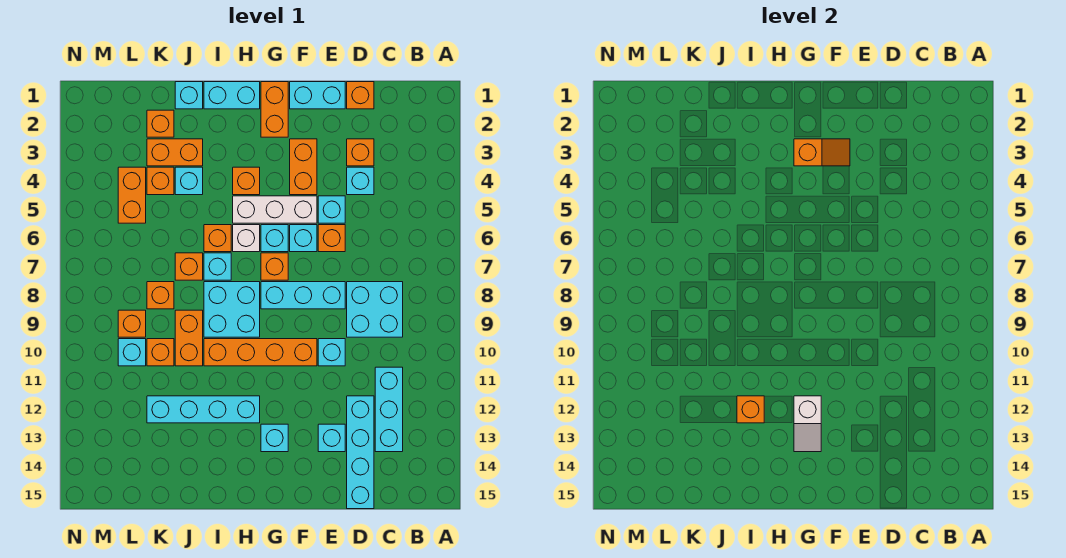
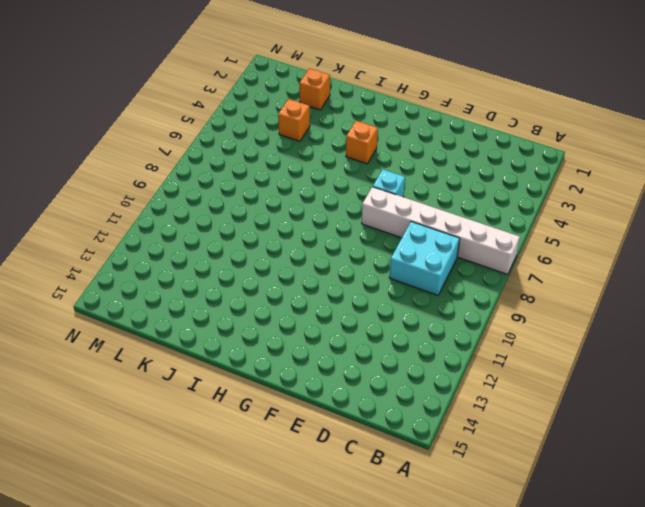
white 1x6 brick [362,187,520,274] -> none
none -> cyan 1x3 brick [375,367,403,452]
none -> orange 1x1 brick [347,82,374,109]
none -> orange 1x1 brick [347,139,374,166]
none -> cyan 1x1 brick [347,167,374,195]

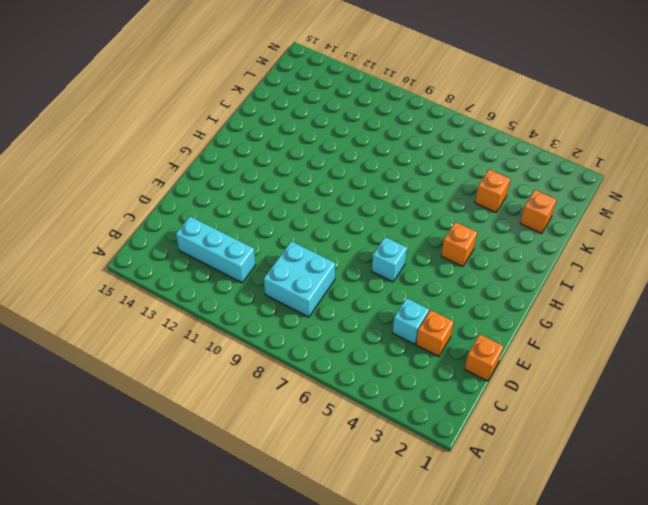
none -> cyan 1x4 brick [347,396,374,509]
none -> cyan 1x2 brick [290,82,345,109]
none -> cyan 1x1 brick [318,196,345,223]
none -> orange 1x1 brick [318,225,345,252]

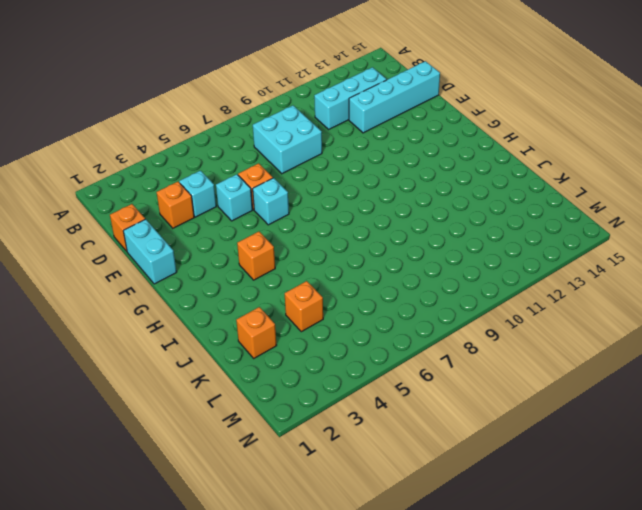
none -> cyan 1x3 brick [261,282,345,309]
none -> cyan 1x1 brick [318,339,345,366]
none -> cyan 1x1 brick [318,424,345,452]
none -> orange 1x2 brick [290,139,317,195]

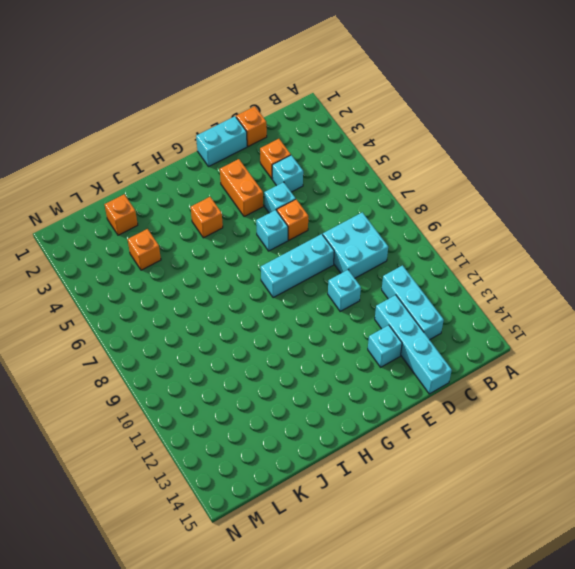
none -> white 1x3 brick [233,196,317,223]
none -> orange 1x4 brick [204,339,317,366]
none -> orange 1x2 brick [261,82,288,137]
none -> cyan 1x1 brick [261,225,288,252]

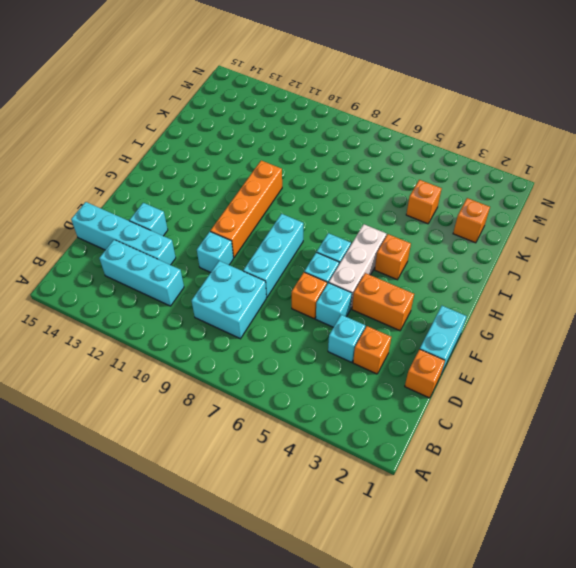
none -> orange 1x2 brick [261,82,288,137]
none -> orange 1x1 brick [261,253,288,280]
none -> cyan 1x1 brick [261,424,288,452]
none -> cyan 1x2 brick [204,82,260,109]

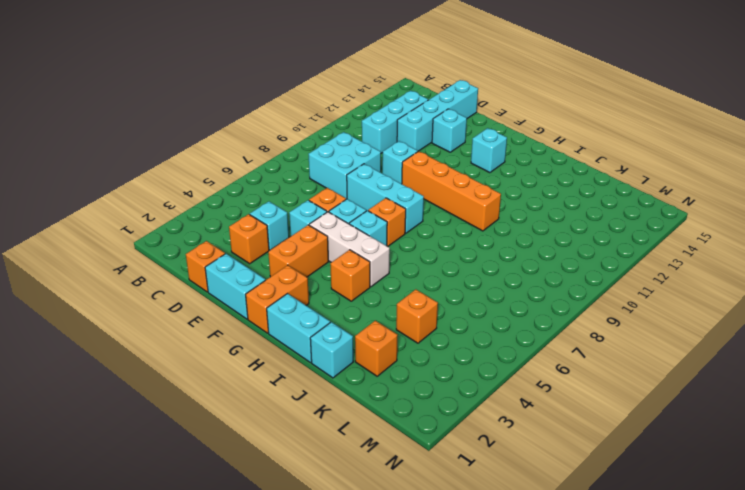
none -> white 1x1 brick [233,225,260,252]
none -> cyan 2x2 brick [204,282,260,337]
none -> cyan 1x4 brick [147,396,260,423]
none -> orange 1x1 brick [204,225,231,252]

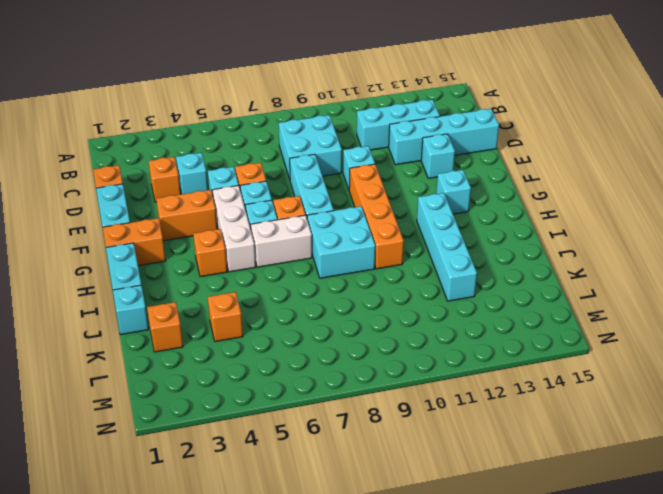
white 1x2 brick [251,215,312,267] -> white 1x1 brick [233,225,260,252]
none -> orange 1x1 brick [204,225,231,252]
none -> cyan 1x1 brick [204,253,231,280]
none -> orange 1x2 brick [147,139,203,166]
none -> cyan 1x1 brick [175,167,203,195]

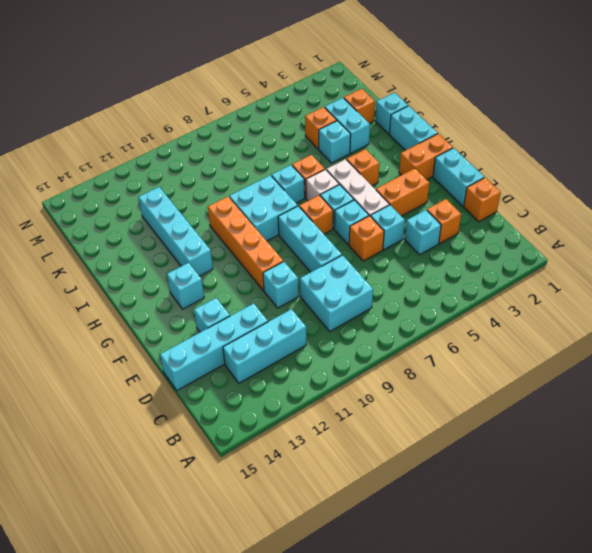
cyan 1x2 brick [324,98,370,153] -> orange 1x2 brick [147,139,203,166]
none -> orange 1x1 brick [175,253,203,280]
none -> orange 1x2 brick [175,310,203,366]
none -> orange 1x1 brick [147,282,174,309]
none -> orange 1x1 brick [147,339,174,366]

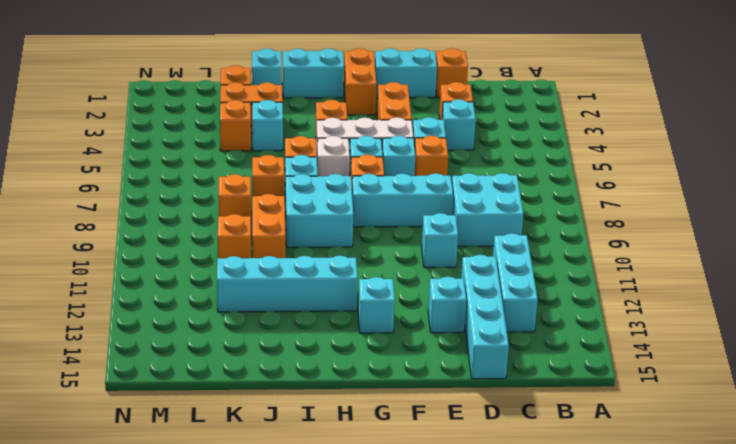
none -> orange 1x4 brick [204,339,317,366]
none -> orange 1x2 brick [118,167,146,223]
none -> orange 1x1 brick [118,310,146,337]
none -> cyan 1x1 brick [118,339,146,366]

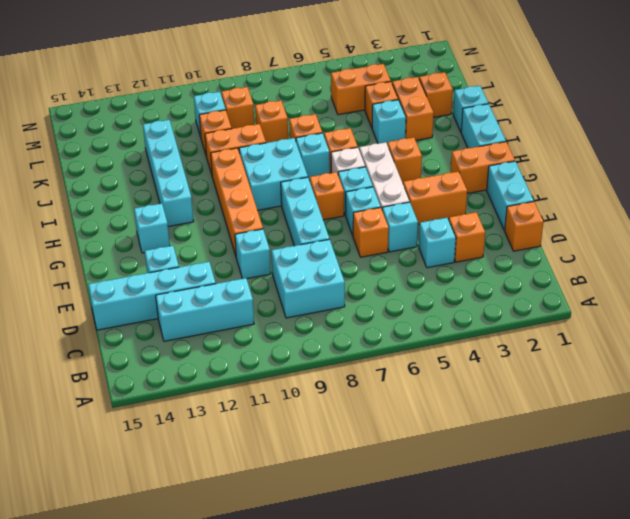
none -> orange 1x2 slope [794,139,850,166]
none -> white 1x2 slope [794,396,821,452]
none -> orange 1x1 brick [737,396,764,423]

